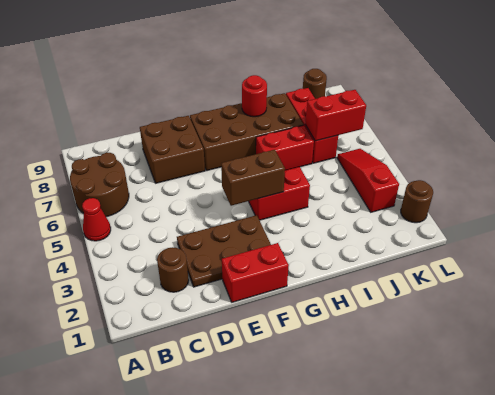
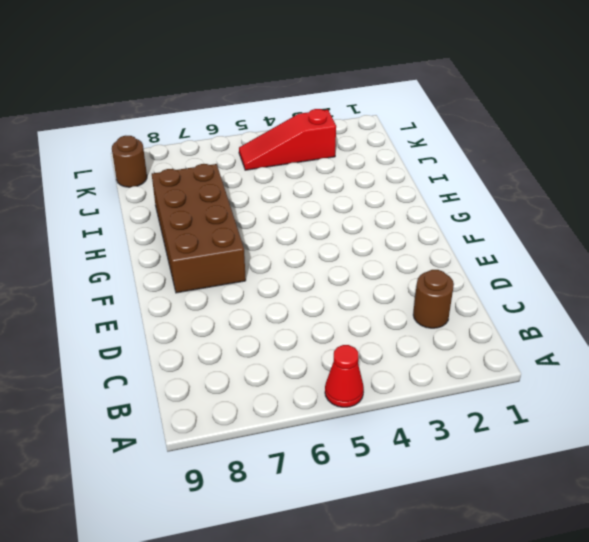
none -> brown 2x2 round brick [70,153,129,217]
none -> brown 2x3 plate [177,215,271,287]
none -> brown 2x2 brick [140,116,205,183]

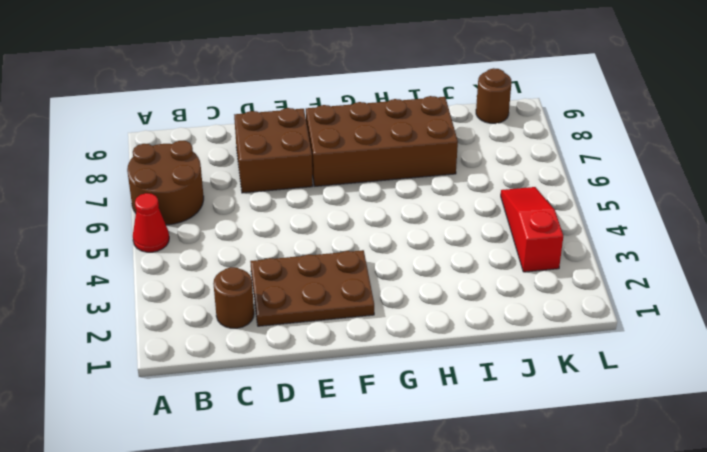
none -> red 1x2 brick [222,243,289,302]
none -> red 1x2 brick [249,167,310,220]
none -> red 1x2 brick [256,125,314,171]

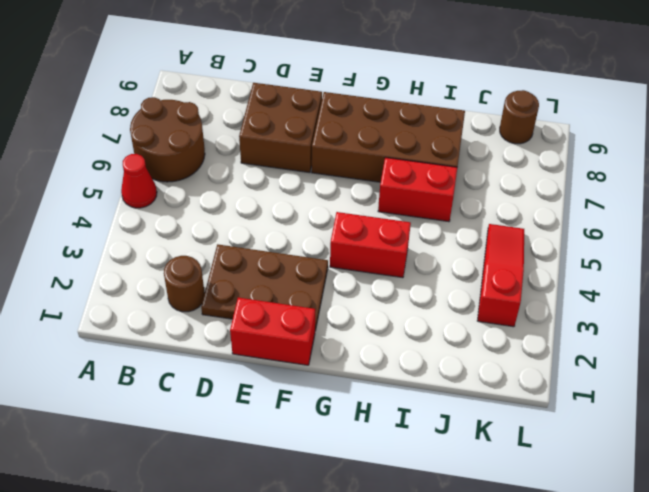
none -> red 1x3 brick [286,88,338,163]
none -> brown 1x1 round brick [401,180,433,223]
none -> brown 1x2 brick [221,150,285,206]

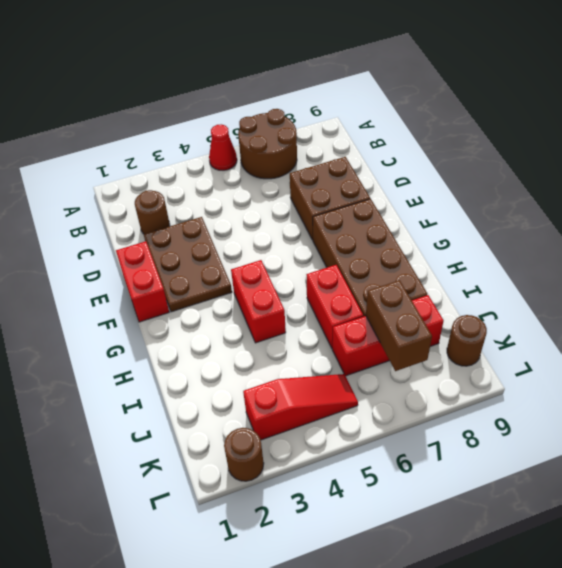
brown 1x2 brick [366,280,432,371] -> brown 1x2 brick moved to [221,150,285,206]
none -> red 1x1 round brick [242,75,267,117]
none -> red 1x2 brick [305,90,366,141]

